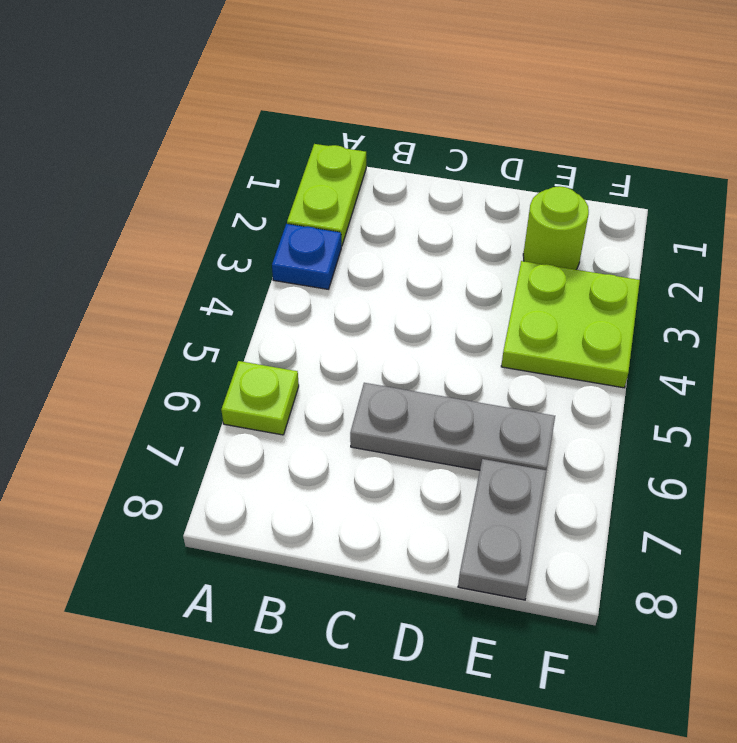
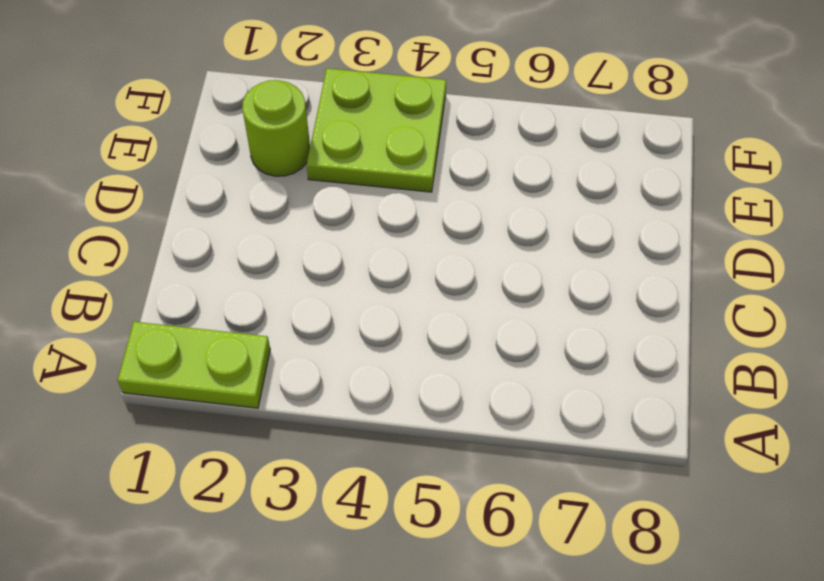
none -> blue 1x1 plate [272,224,341,289]
none -> lime 1x1 plate [221,361,299,435]

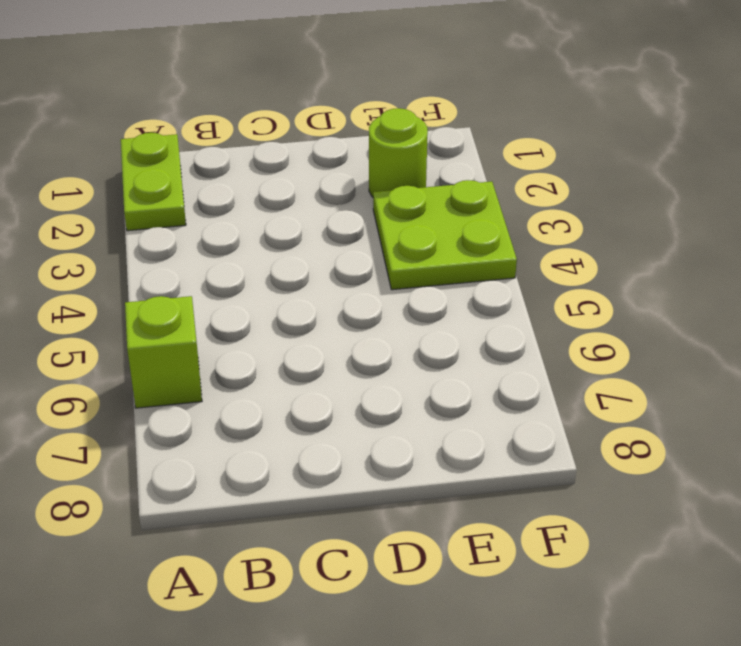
lime 1x1 brick [125,296,202,408] -> lime 1x1 plate [221,361,299,435]
none -> blue 1x1 plate [272,224,341,289]
none -> grey 1x3 plate [350,383,555,470]

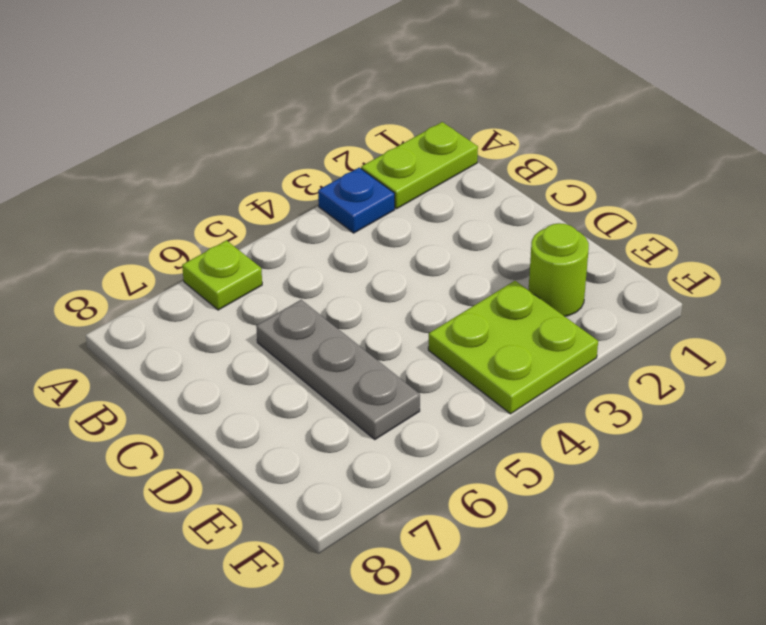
none -> grey 1x2 plate [458,459,546,600]

